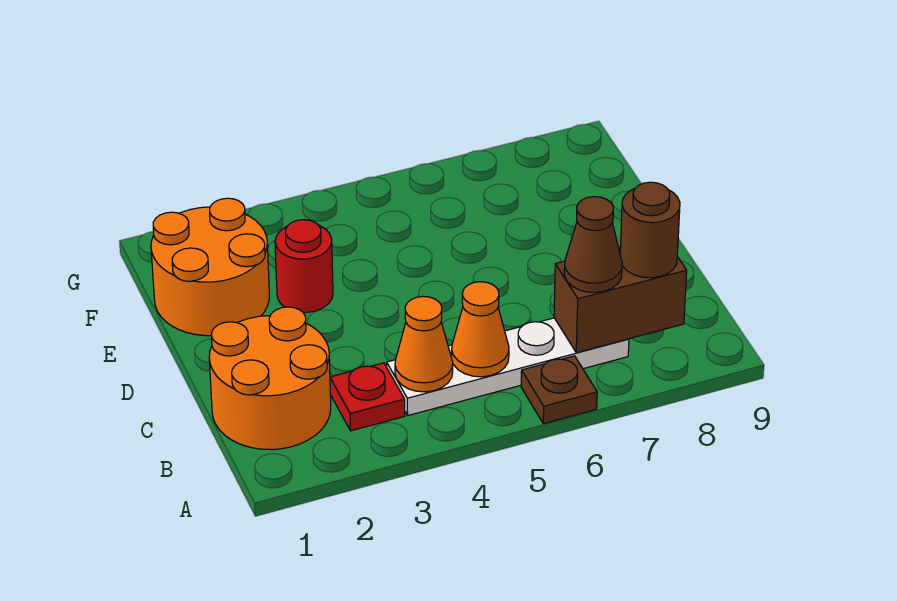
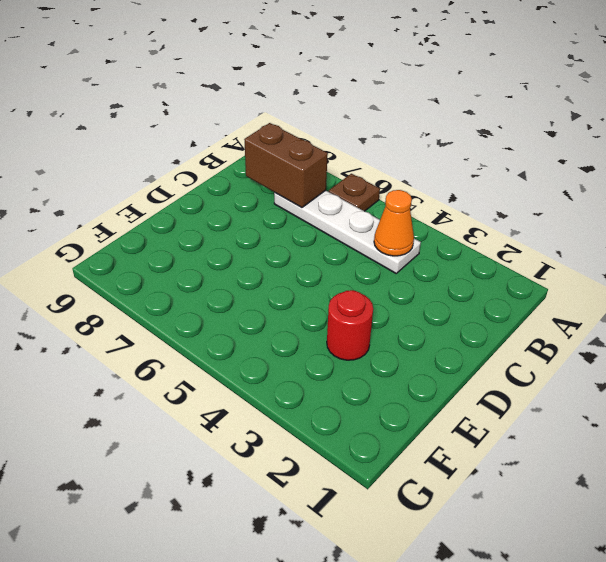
none -> orange 2x2 round brick [209,307,331,450]
none -> red 1x1 plate [330,363,405,431]

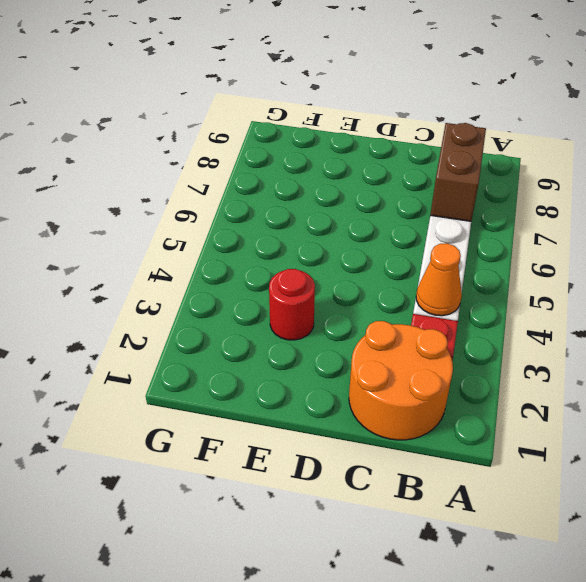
none -> brown 1x1 plate [521,356,597,424]
none -> orange 2x2 round brick [151,198,269,336]

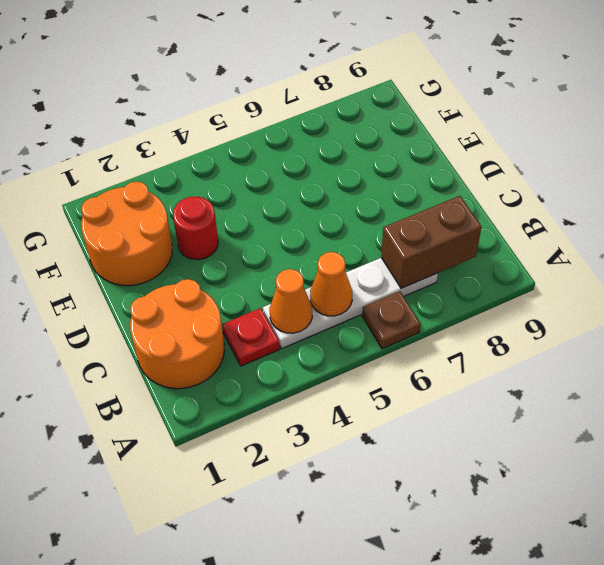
none -> brown 1x1 cone [564,197,622,292]
none -> brown 1x1 round brick [620,182,680,278]

